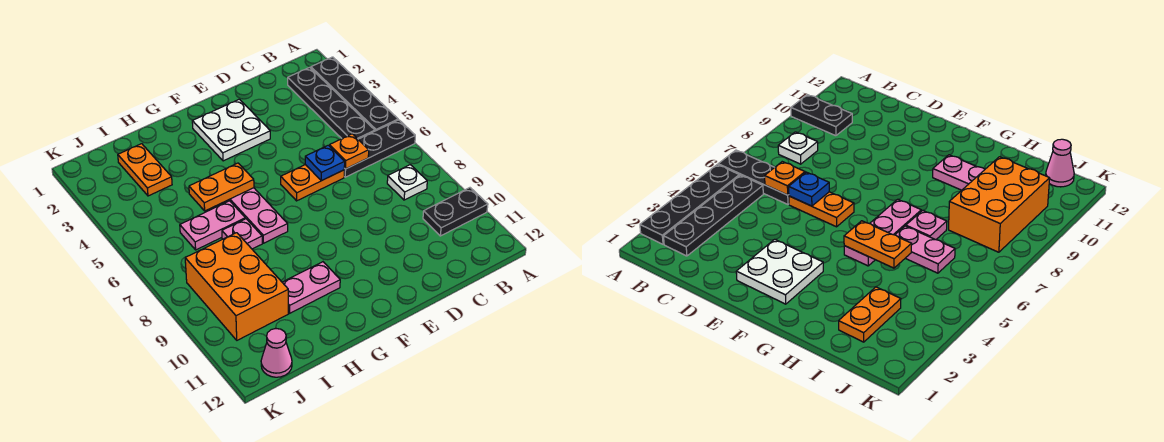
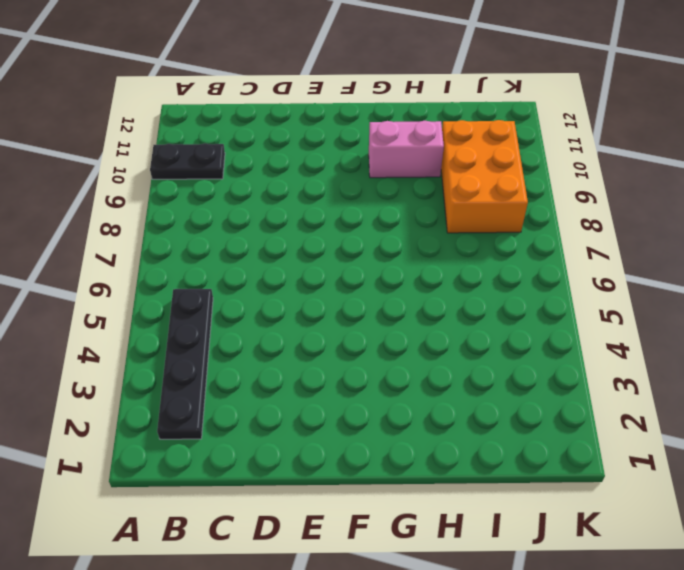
pink 1x2 brick [369,121,444,178] -> pink 1x2 plate [282,262,340,313]
none -> black 1x4 plate [311,57,398,131]
none -> black 1x3 plate [344,120,415,177]
none -> white 1x1 plate [387,165,427,200]

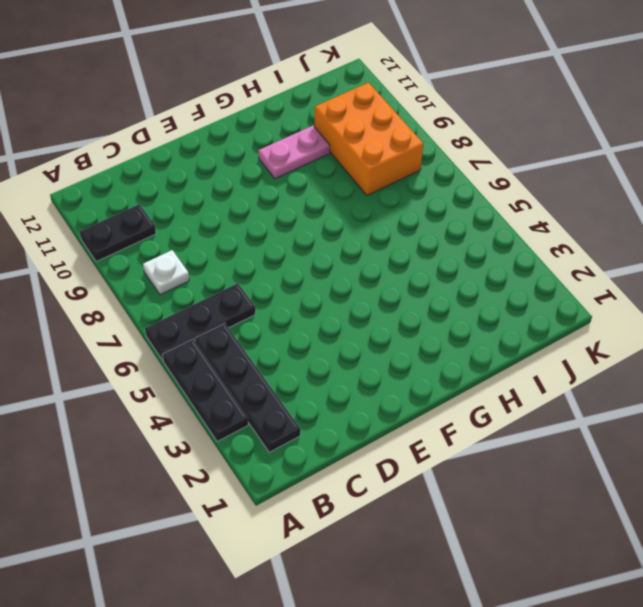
black 1x3 plate [162,339,248,442] -> black 1x4 plate [311,57,398,131]
none -> orange 1x2 plate [281,165,344,201]
none -> white 2x2 plate [192,99,270,161]
none -> pink 1x3 plate [225,188,288,243]

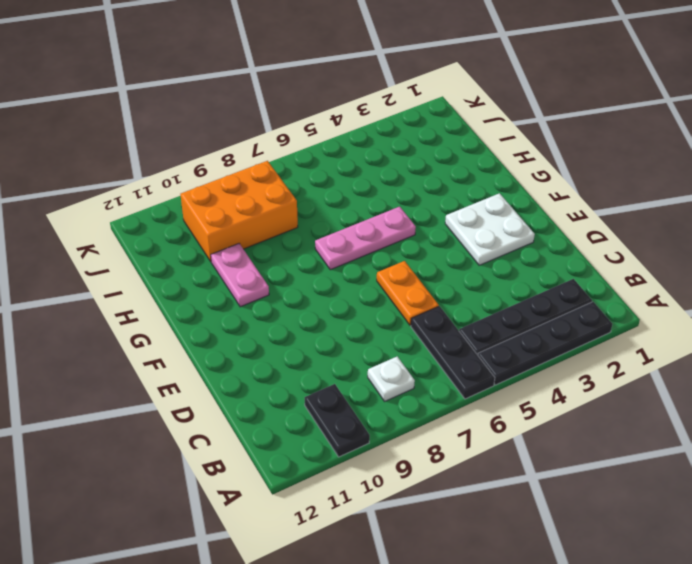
none -> pink 1x2 plate [180,201,245,250]
none -> pink 1x1 plate [222,219,262,249]
none -> orange 1x2 plate [118,144,172,196]

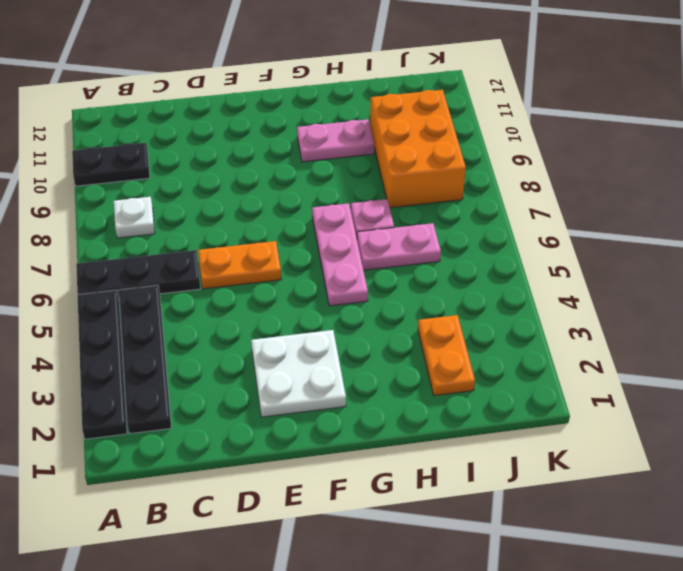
none -> pink 1x1 cone [261,329,292,377]
none -> orange 1x1 plate [330,134,369,169]
none -> blue 1x1 plate [305,145,345,181]

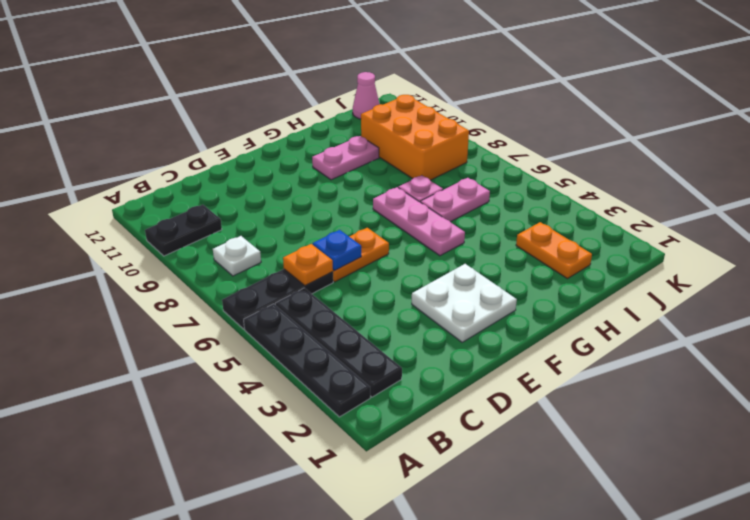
none -> orange 1x2 plate [189,163,254,211]

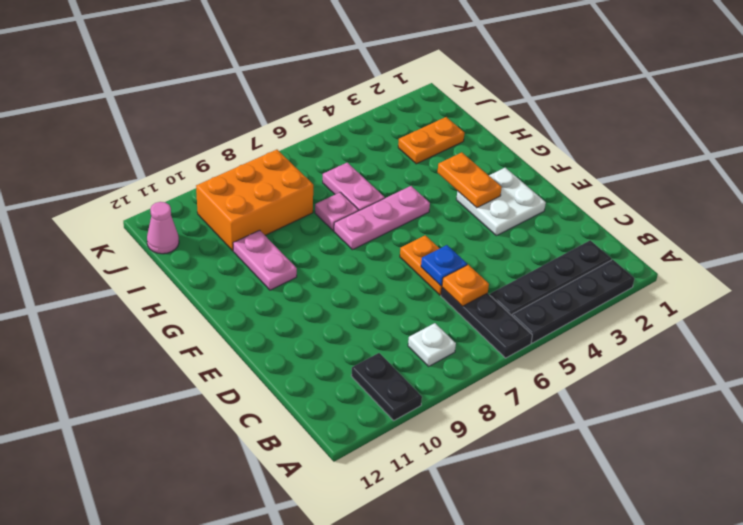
orange 1x2 plate [437,152,502,208] -> orange 1x2 plate moved to [189,163,254,211]

